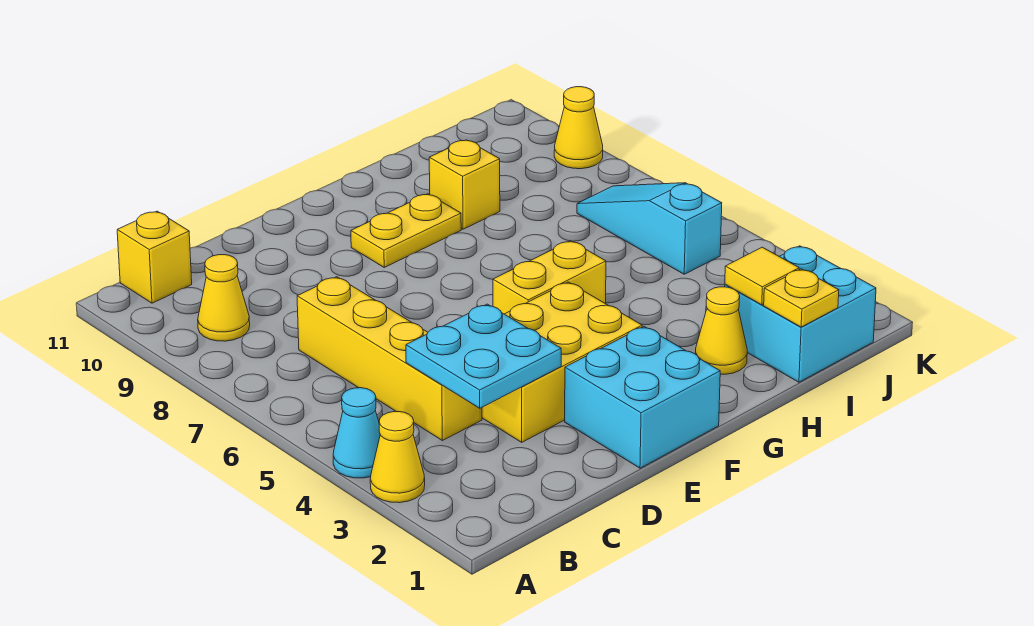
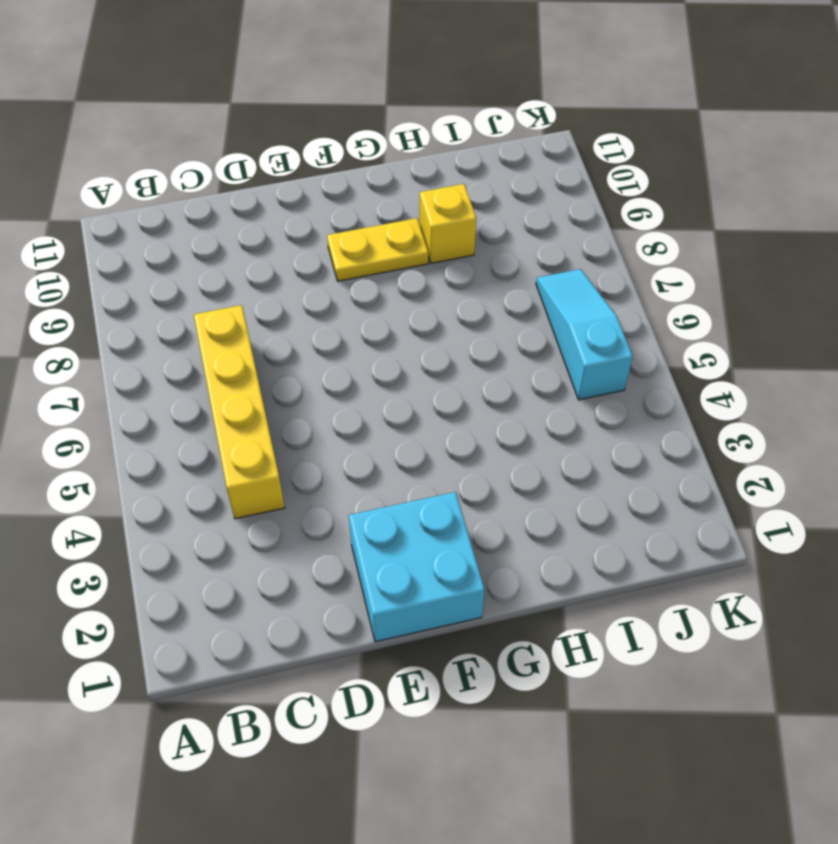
none -> yellow 1x1 cone [370,412,425,503]
none -> cyan 1x1 cone [333,388,380,478]
none -> yellow 1x1 cone [198,255,250,341]

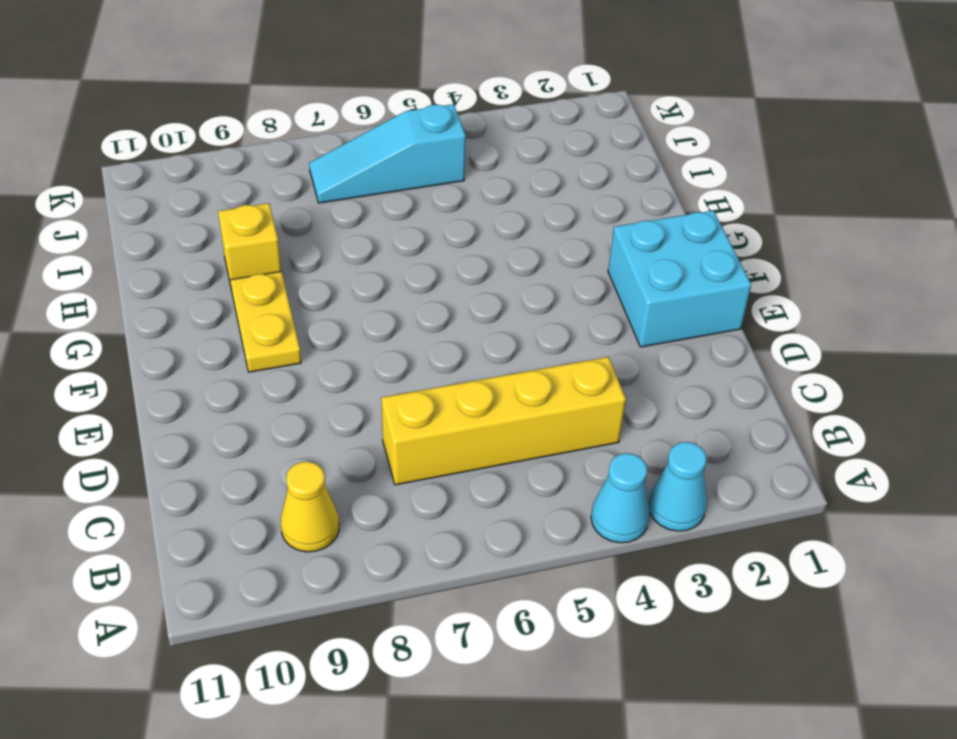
cyan 1x1 cone [648,442,707,531] -> yellow 1x1 cone [370,412,425,503]
none -> yellow 1x1 brick [117,211,192,303]
none -> yellow 2x3 brick [482,282,642,442]
none -> yellow 1x2 brick [493,241,606,314]

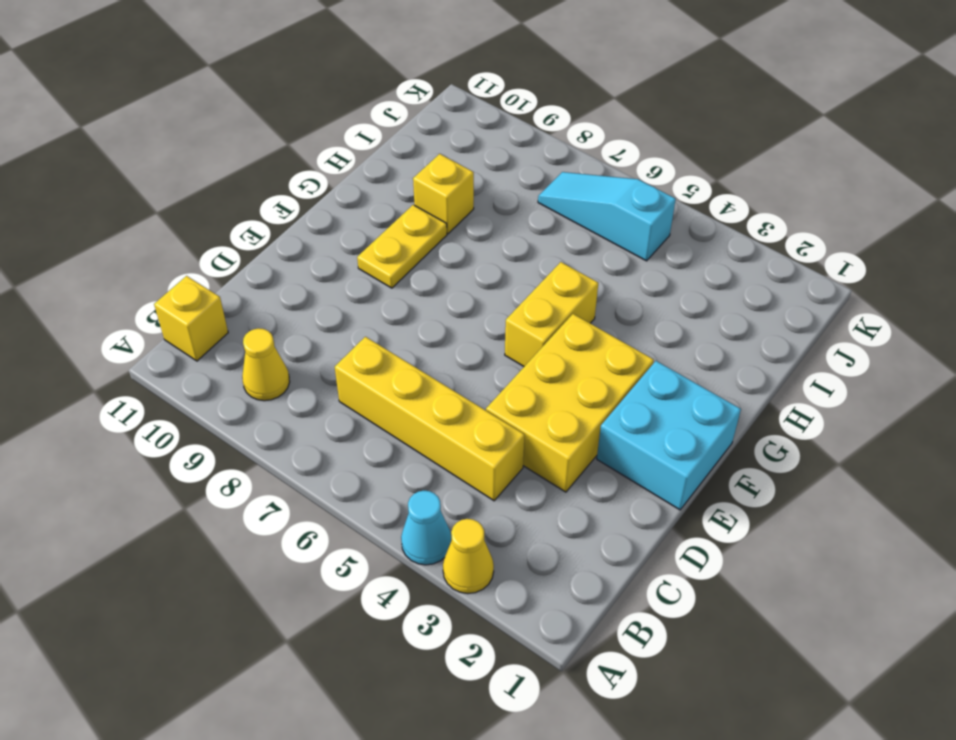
none -> yellow 1x1 cone [696,287,747,374]
none -> cyan 2x2 brick [725,246,876,382]
none -> yellow 1x1 cone [554,87,603,169]

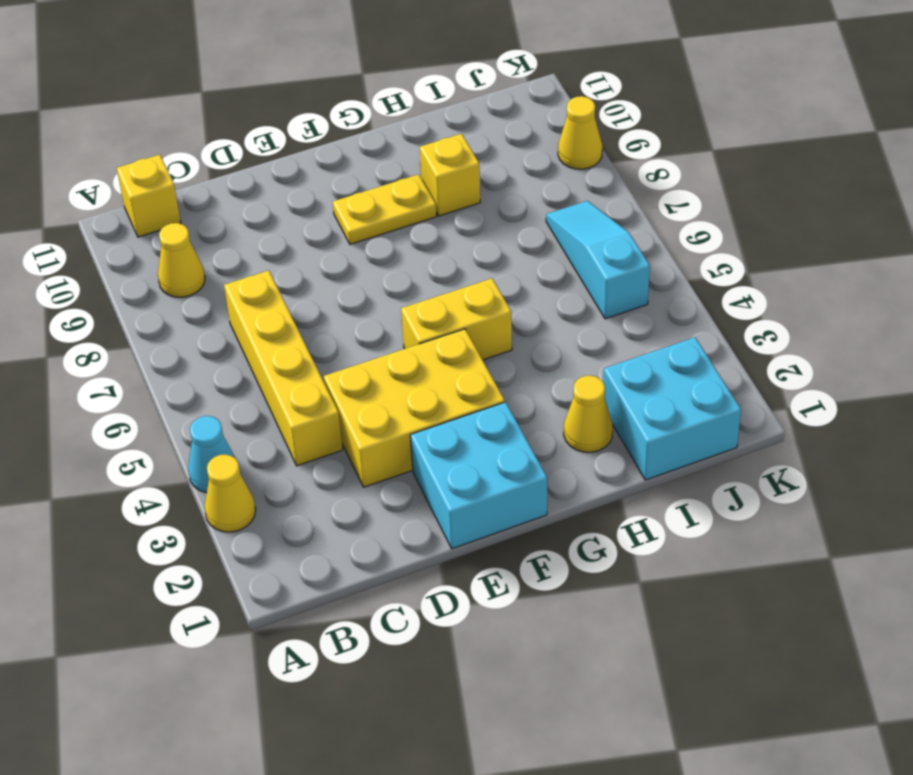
none -> cyan 2x2 plate [406,304,561,408]
none -> yellow 1x1 plate [764,269,839,327]
none -> yellow 1x1 tile [725,247,799,305]

